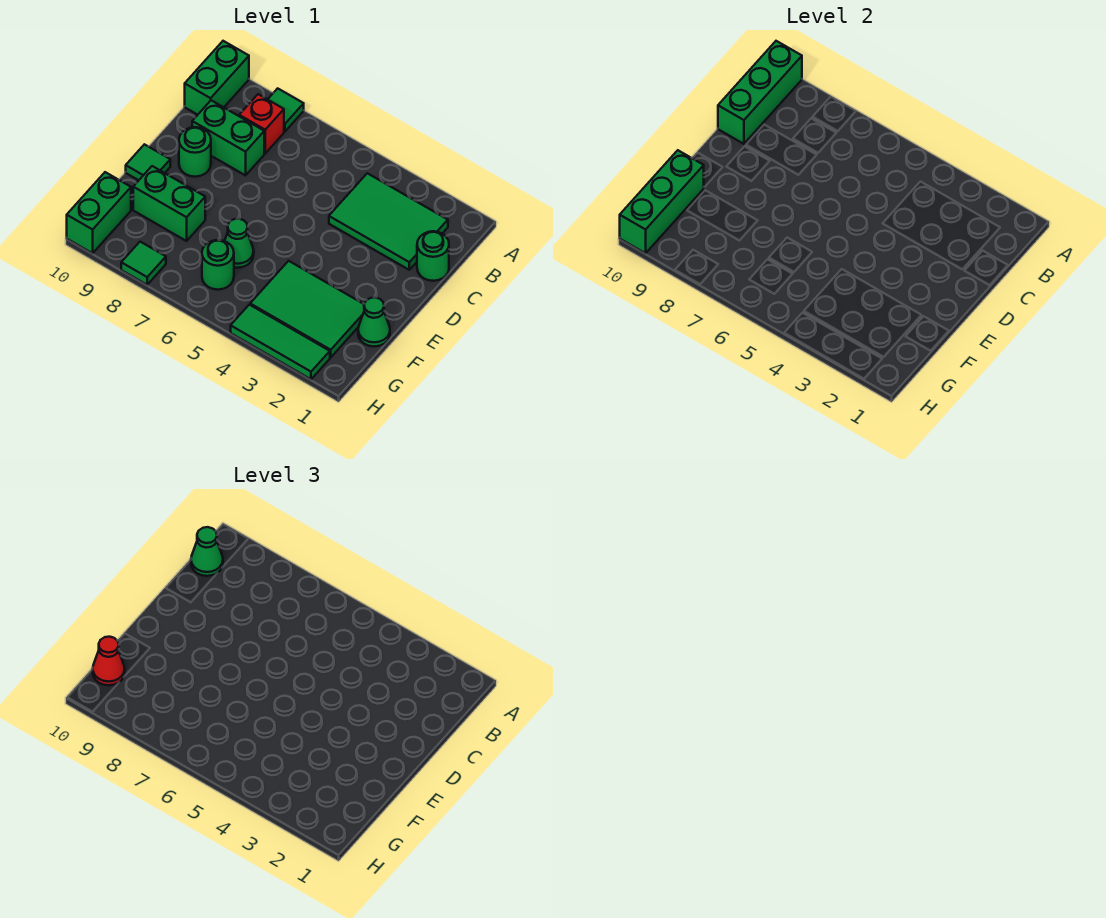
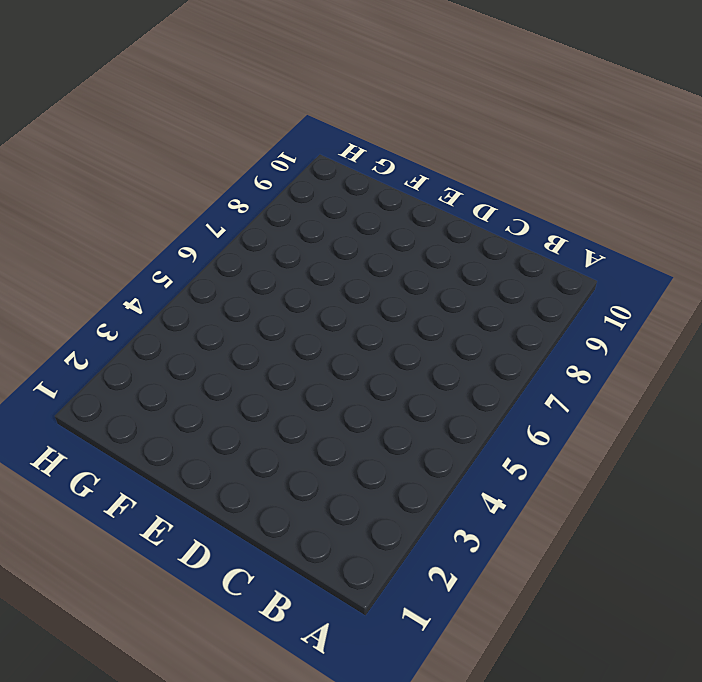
none -> green 1x1 tile [268,88,304,132]
none -> green 1x2 brick [185,41,249,115]
none -> green 2x3 tile [329,173,448,270]

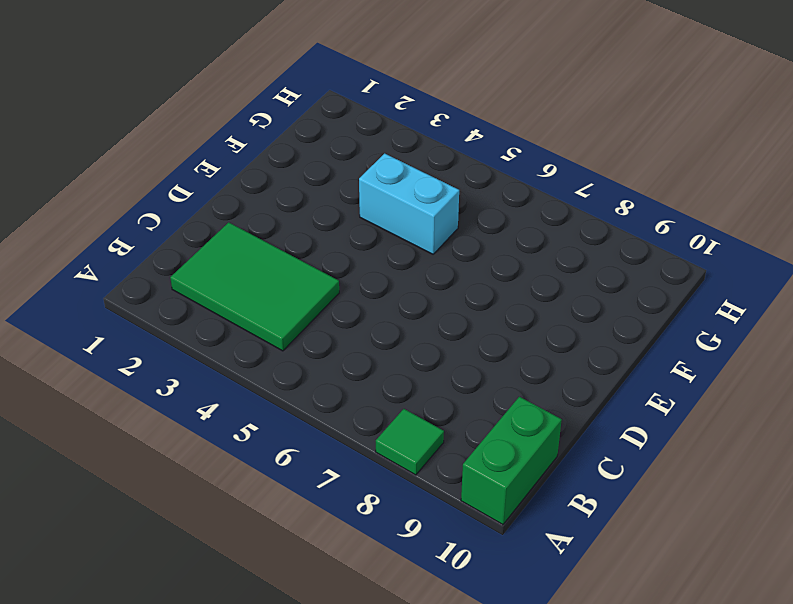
cyan 1x2 brick [359,153,459,254] -> green 2x3 tile [250,261,364,357]
none -> red 1x1 brick [239,94,284,153]
none -> green 1x1 round brick [417,231,449,281]
none -> green 1x2 brick [192,100,264,175]

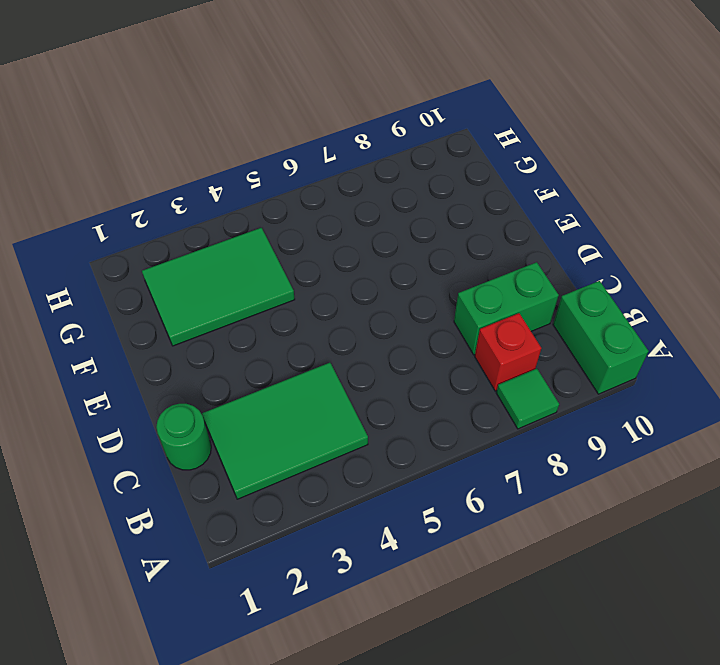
none -> green 1x1 round brick [179,127,211,177]
none -> green 1x1 tile [126,144,170,180]
none -> green 1x1 cone [358,298,390,346]

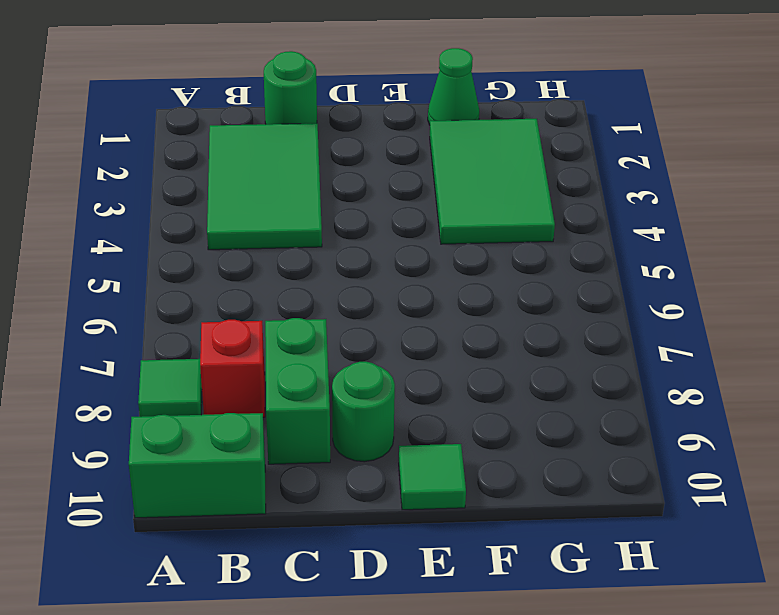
none -> green 1x1 cone [225,219,254,268]
none -> green 1x2 brick [133,166,205,241]
none -> green 1x1 round brick [202,240,234,290]

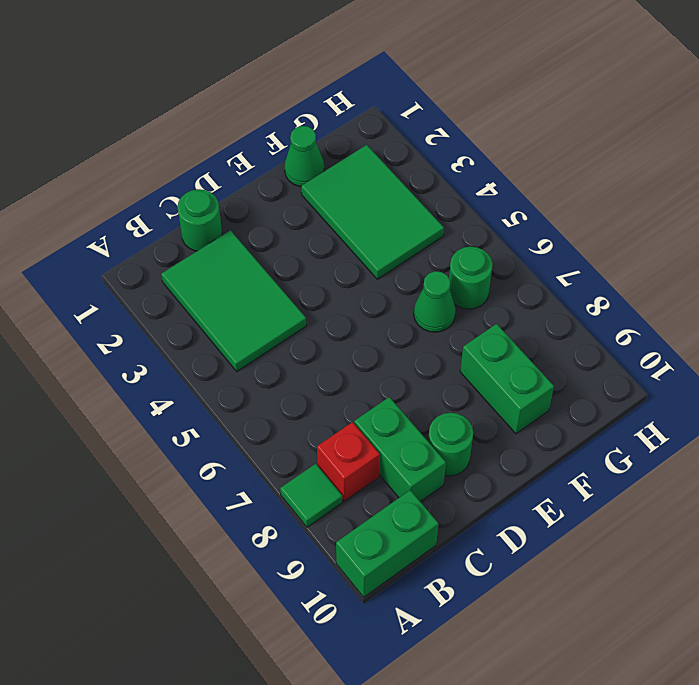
none -> green 1x1 tile [126,144,170,180]
none -> green 1x2 brick [67,172,131,253]
none -> green 1x3 tile [231,305,330,379]

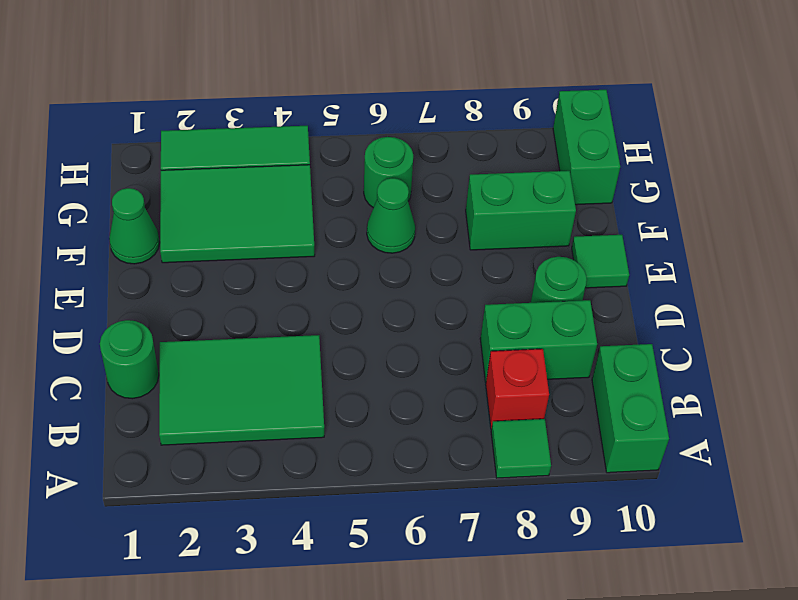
none -> green 1x1 tile [121,242,166,285]
none -> green 1x3 brick [718,41,802,144]
none -> green 1x3 brick [620,150,704,253]

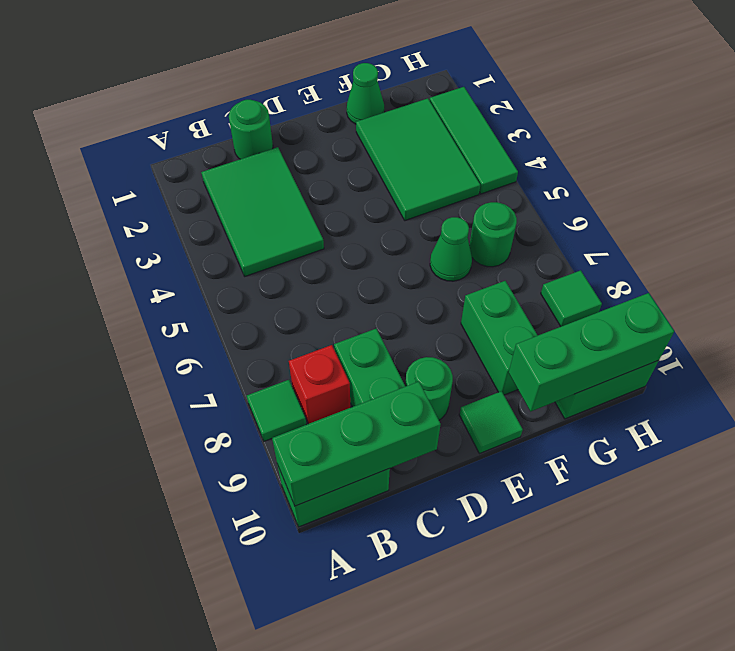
none -> green 1x1 cone [191,527,223,576]
none -> red 1x1 cone [93,637,125,685]

